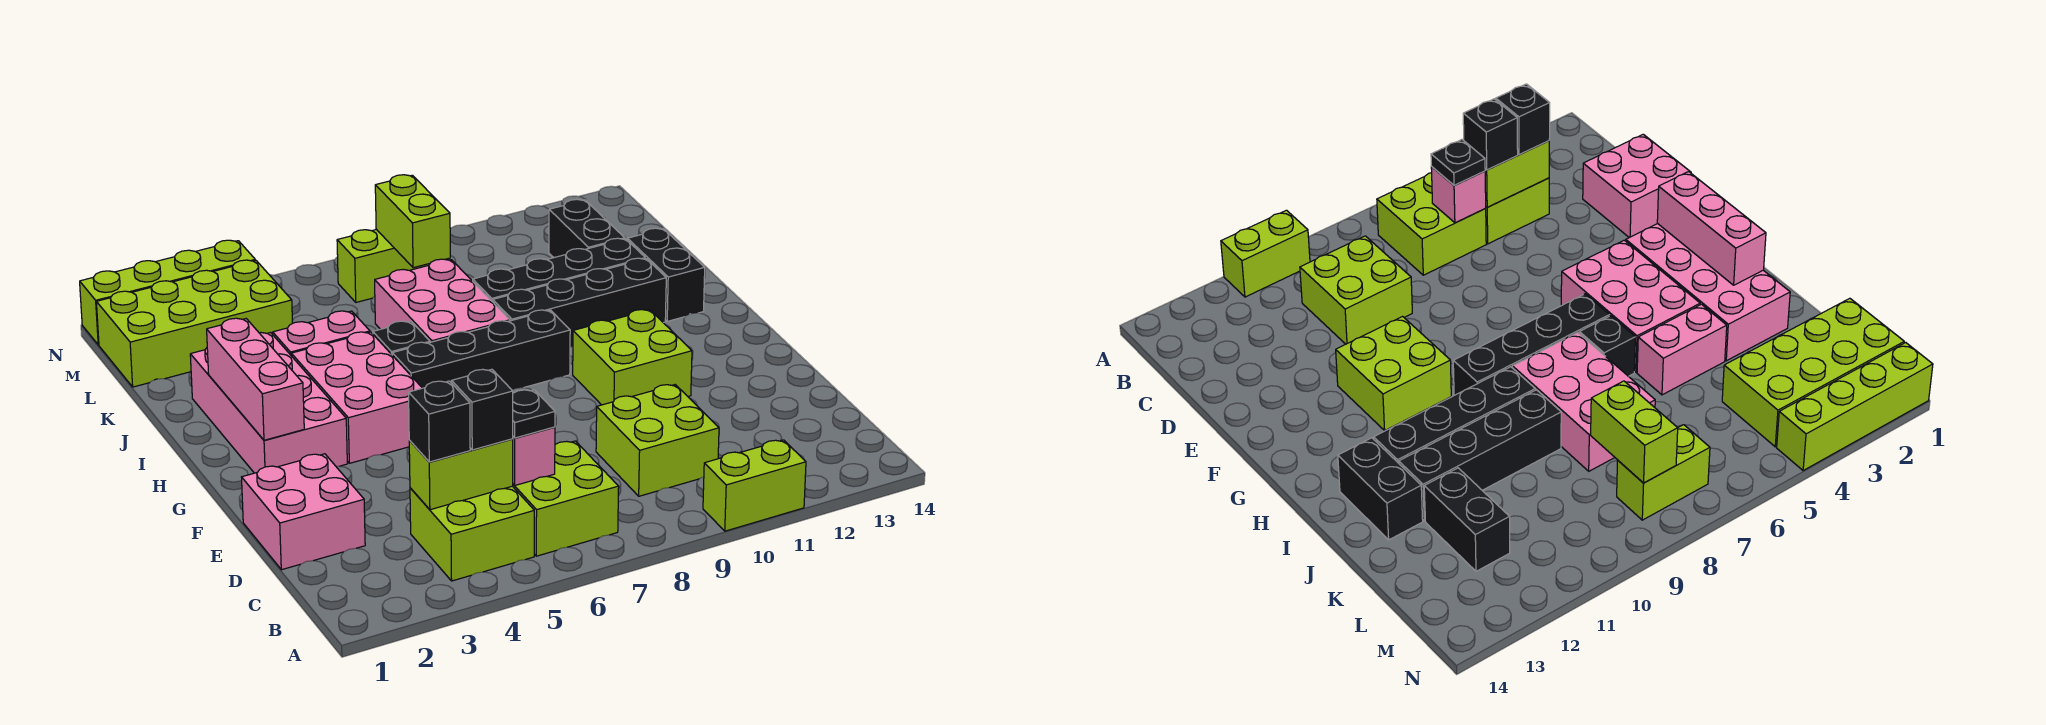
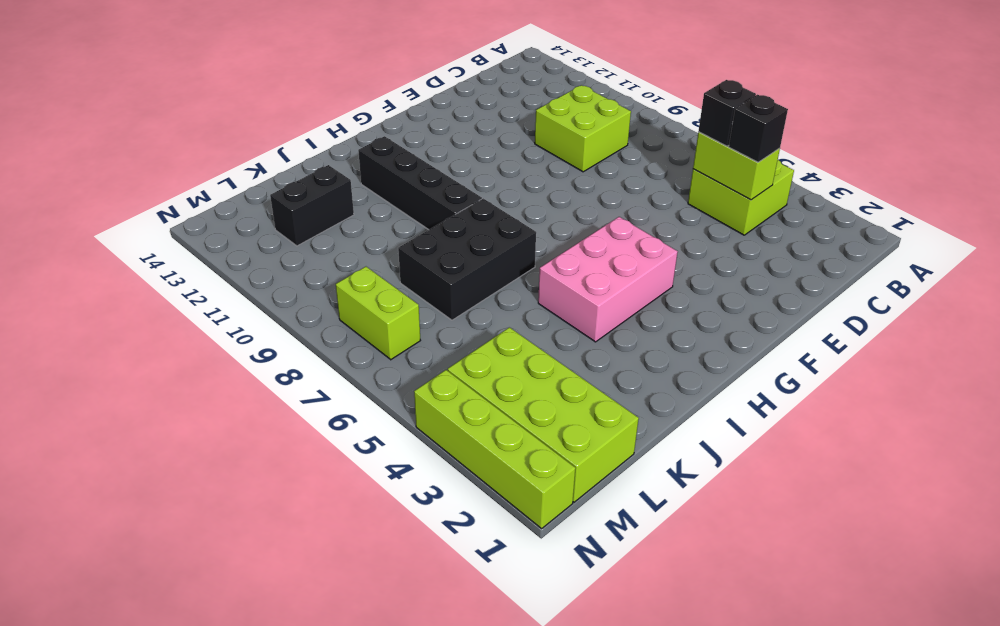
black 2x3 brick [398,199,536,320] -> pink 2x3 brick [375,259,510,342]
none -> lime 1x2 brick [703,440,806,531]
none -> lime 2x2 brick [513,441,619,556]
none -> pink 2x2 brick [242,454,365,570]

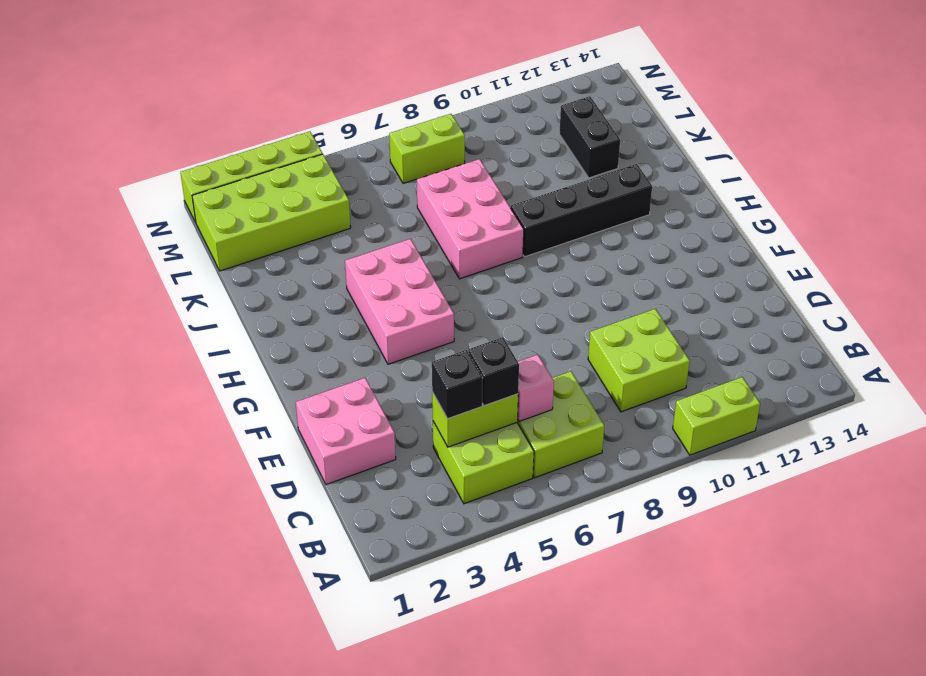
none -> lime 2x2 brick [573,310,692,405]
none -> pink 2x4 brick [190,333,347,473]
none -> black 1x4 brick [392,310,570,390]

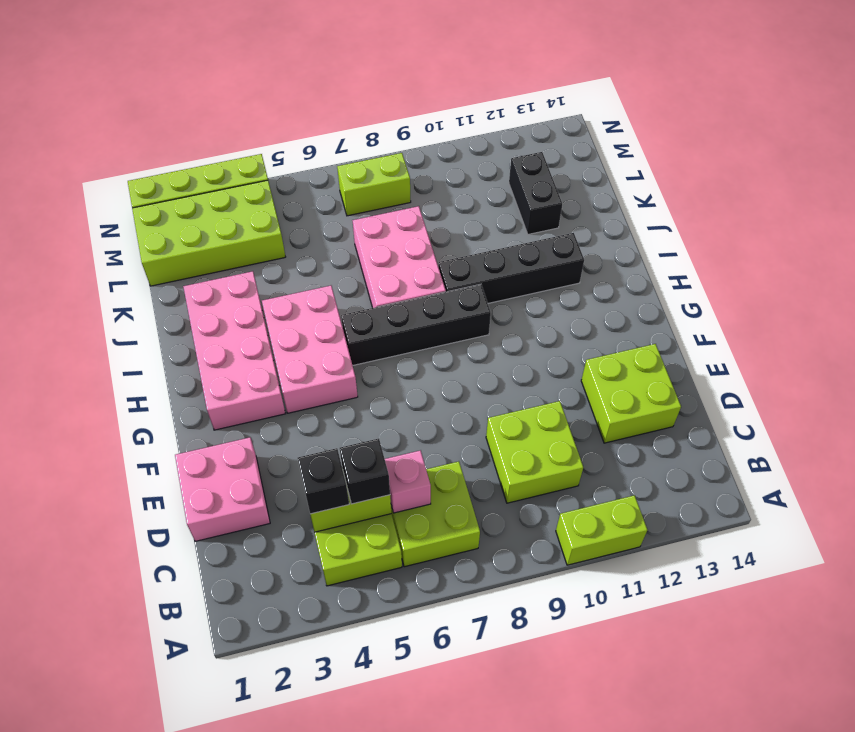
lime 2x2 brick [581,344,681,443] -> lime 2x2 brick moved to [573,310,692,405]
none -> black 1x1 brick [373,321,430,354]
none -> black 1x2 brick [627,228,705,321]
none -> pink 1x2 brick [273,311,370,355]

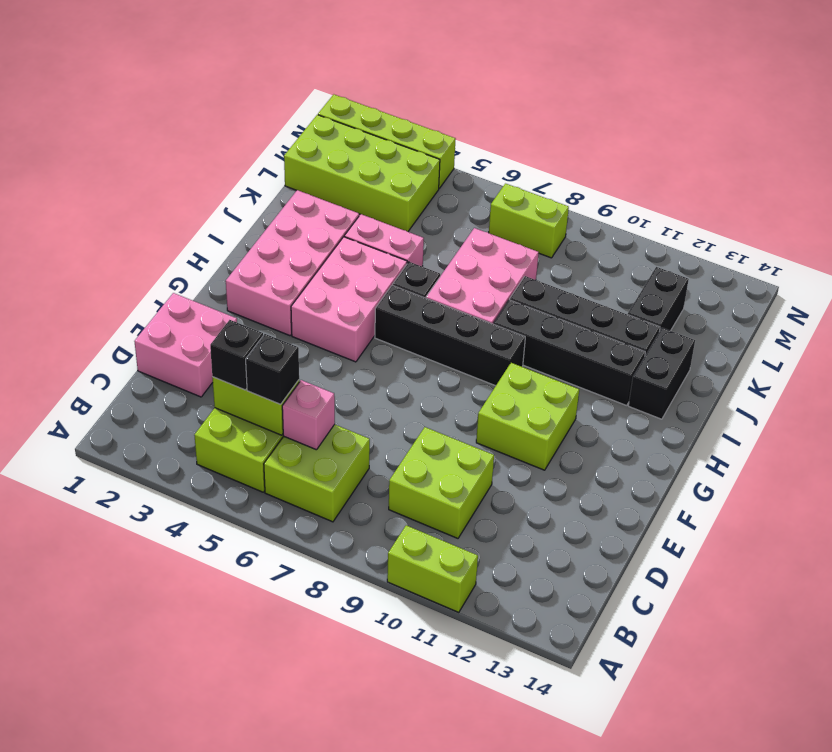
none -> pink 1x3 brick [207,318,304,440]
none -> lime 1x2 brick [375,175,450,268]
none -> black 1x1 plate [513,390,555,438]

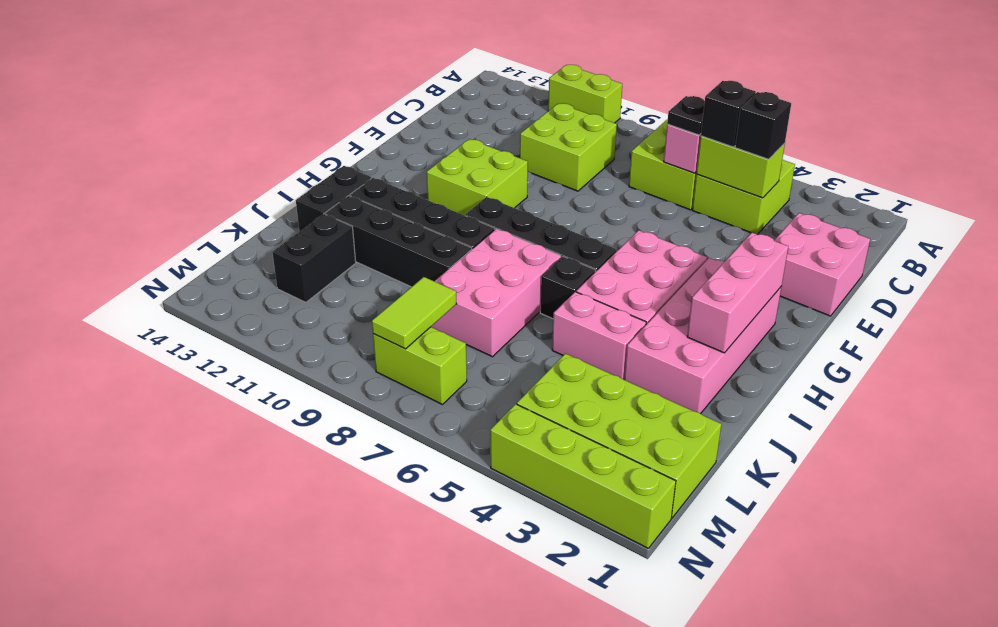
lime 1x2 tile [372,277,456,349] -> lime 1x2 brick [375,175,450,268]

